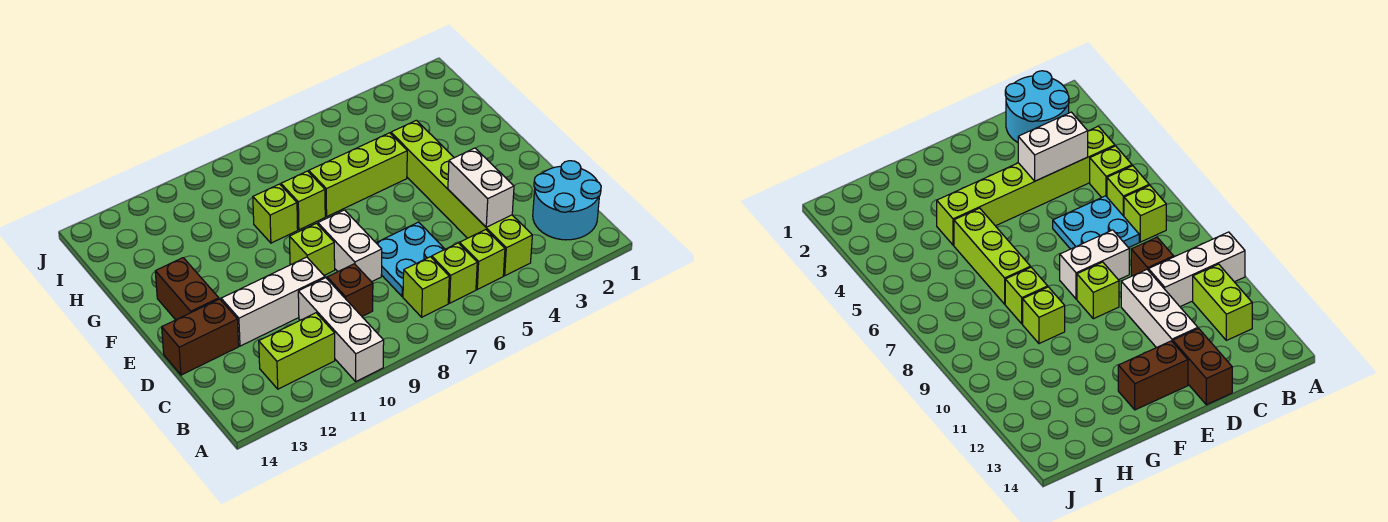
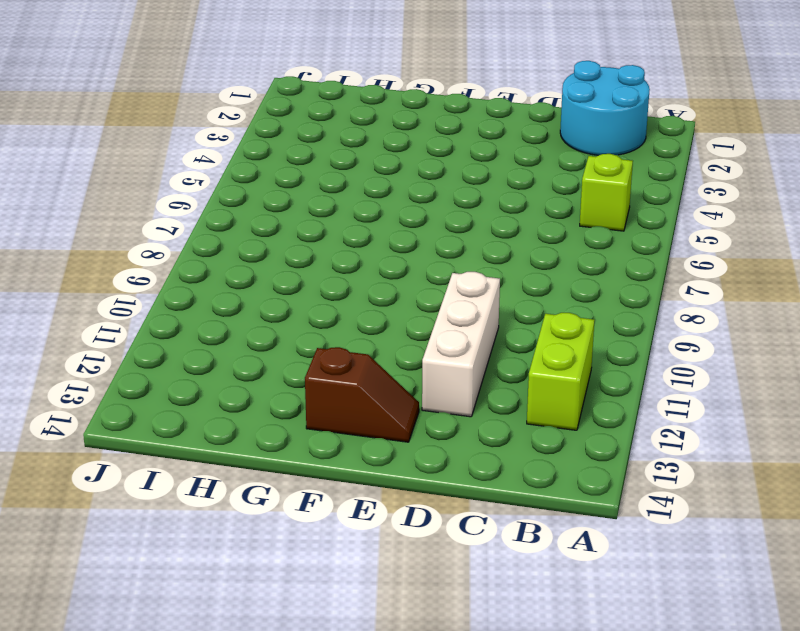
brown 1x2 slope [305,347,419,442] -> brown 1x2 brick [155,258,219,320]
none -> white 1x3 brick [298,278,384,381]
none -> lime 1x6 brick [391,120,532,276]
none -> lime 1x1 brick [432,243,477,303]

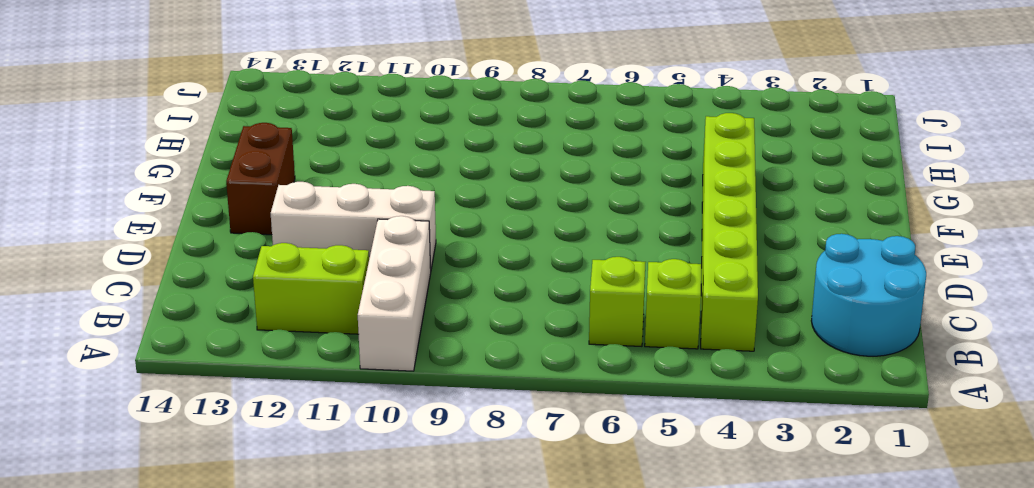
none -> lime 1x1 brick [403,257,449,317]
none -> cyan 2x2 plate [376,222,445,297]
none -> brown 1x1 brick [327,264,373,316]

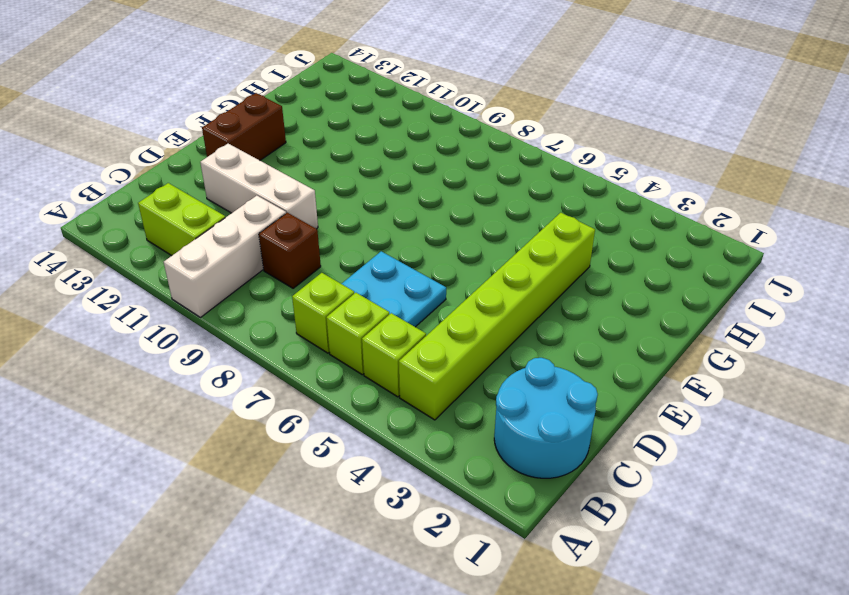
none -> white 1x2 brick [318,210,382,282]
none -> brown 1x2 brick [162,299,239,375]
none -> lime 1x1 brick [289,223,335,275]

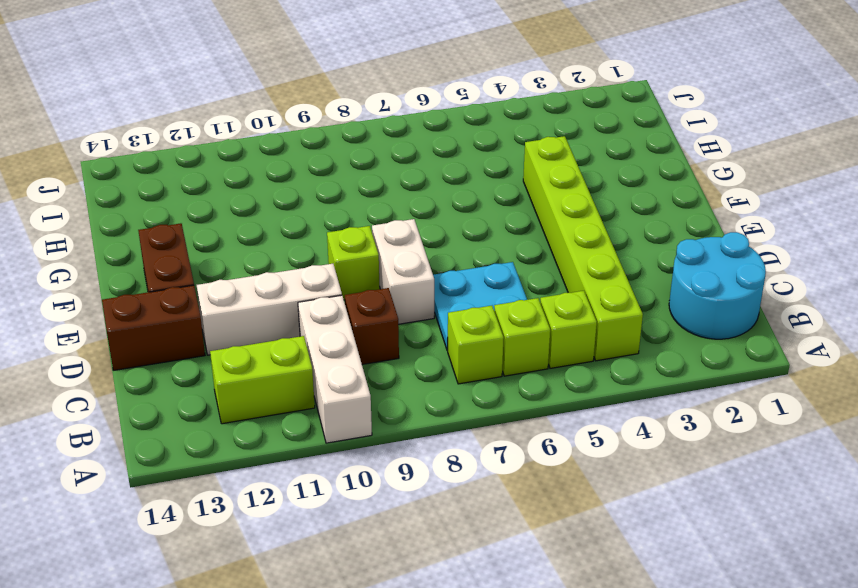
none -> lime 1x3 brick [309,133,407,216]
none -> lime 1x1 brick [281,171,325,230]
none -> lime 1x1 brick [253,184,298,243]

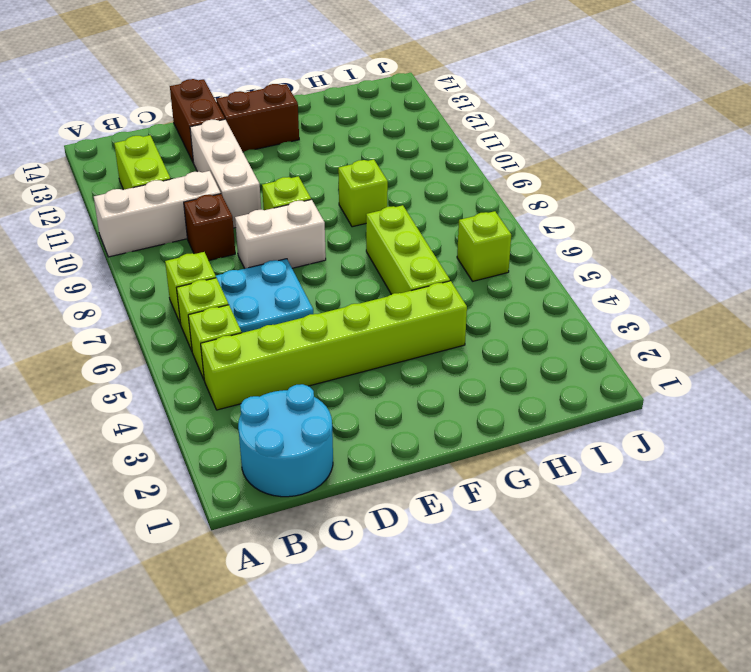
lime 1x1 brick [457,211,511,281] -> lime 1x1 brick moved to [281,171,325,230]
none -> white 1x2 brick [448,148,514,227]

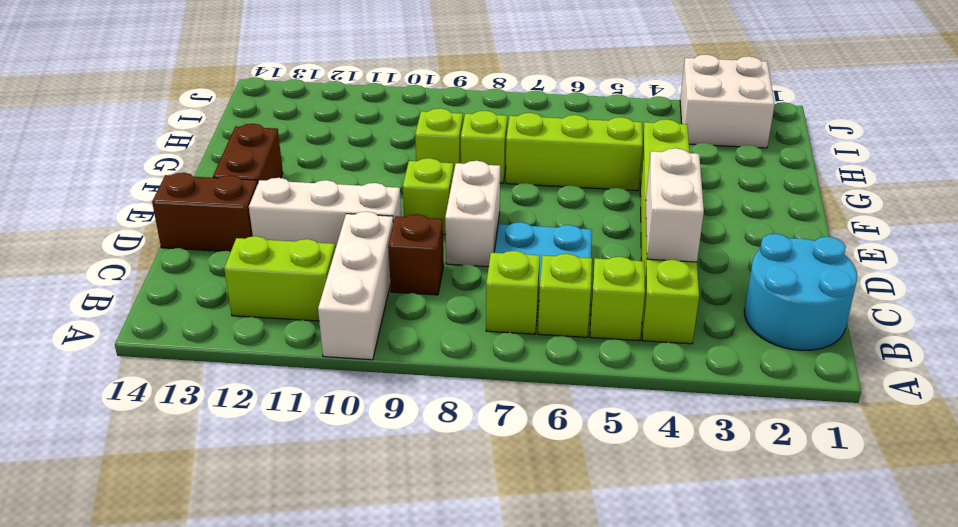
white 2x2 brick [680,54,775,148] -> none

